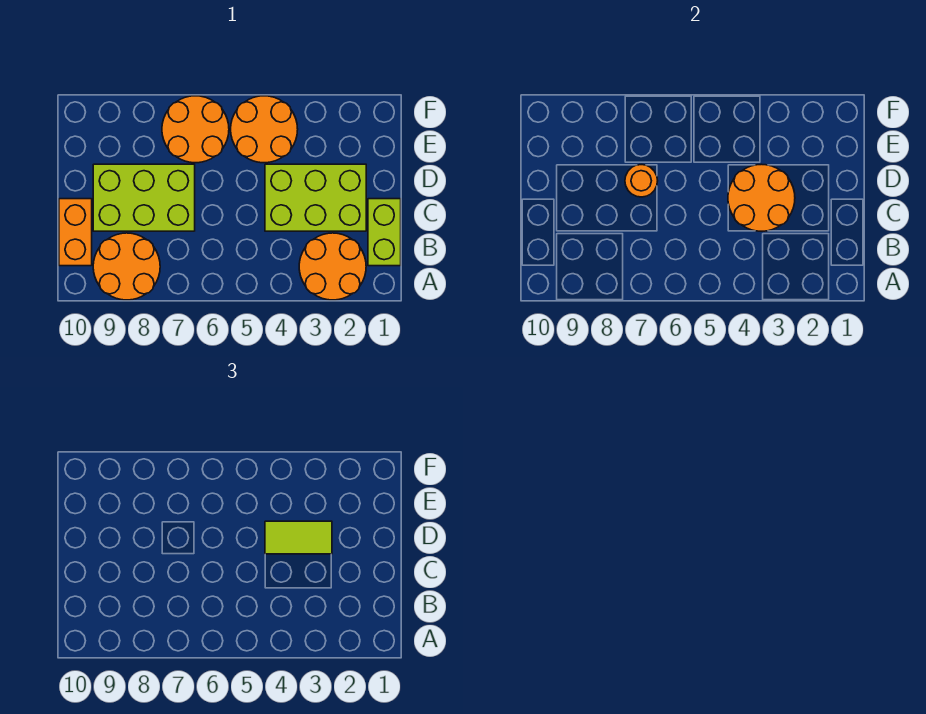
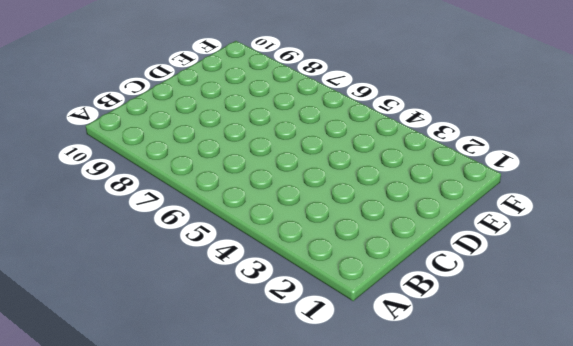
none -> orange 2x2 round brick [299,233,366,300]
none -> orange 2x2 round brick [93,233,160,300]

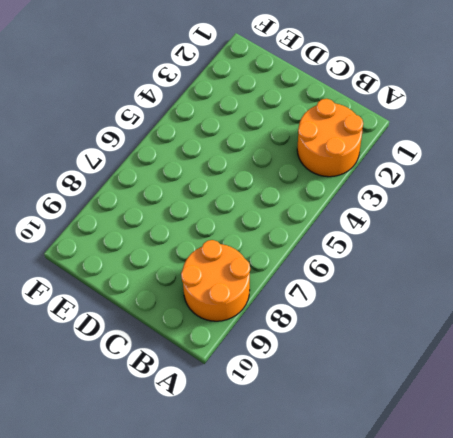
none -> lime 1x2 brick [368,199,401,266]
none -> orange 1x2 brick [59,199,92,266]

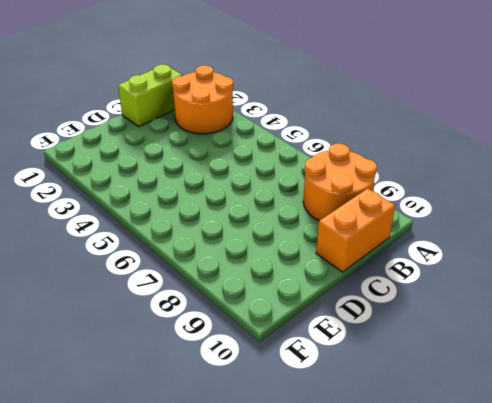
none -> lime 2x3 brick [265,164,366,231]
none -> lime 2x3 brick [93,164,195,231]

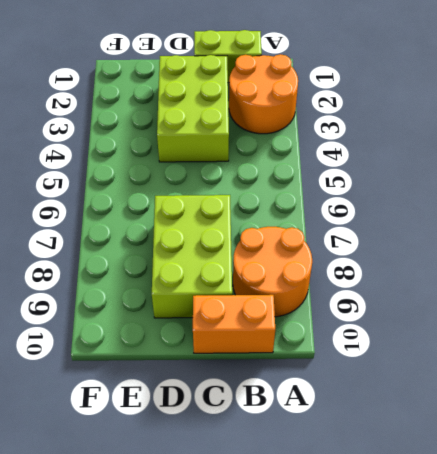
none -> orange 2x2 round brick [231,96,298,163]
none -> orange 2x2 round brick [162,96,229,163]

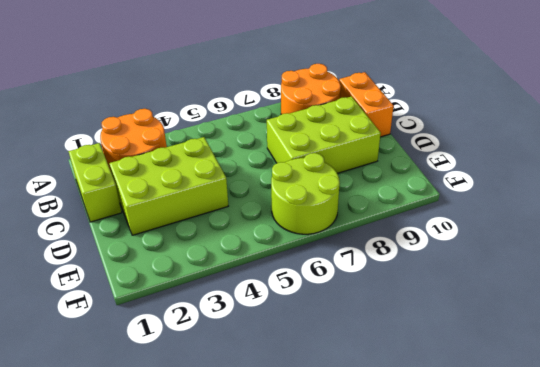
lime 2x2 round brick [271,153,340,234] -> orange 2x2 round brick [162,96,229,163]
none -> orange 2x2 round brick [231,96,298,163]
none -> orange 2x2 round brick [728,164,795,231]

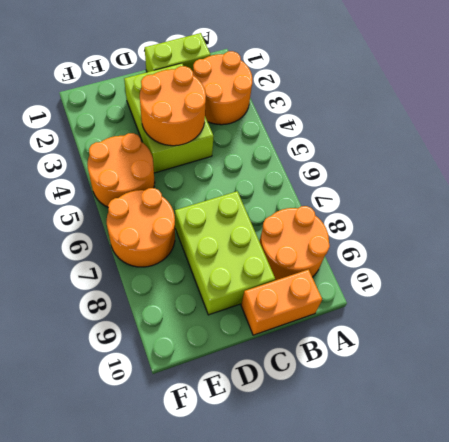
none -> orange 1x1 round brick [625,165,658,197]
none -> lime 1x2 tile [265,521,332,554]

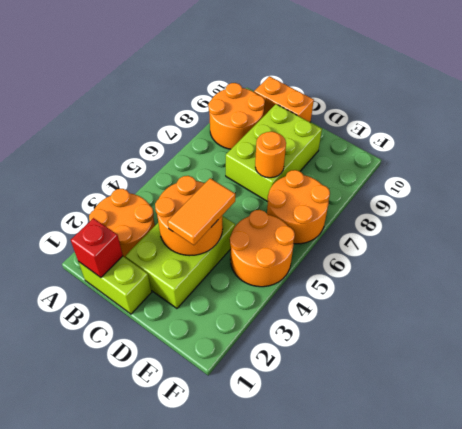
red 1x1 brick [71,218,123,277] -> none
orange 1x2 tile [168,178,235,245] -> lime 1x2 tile [265,521,332,554]

